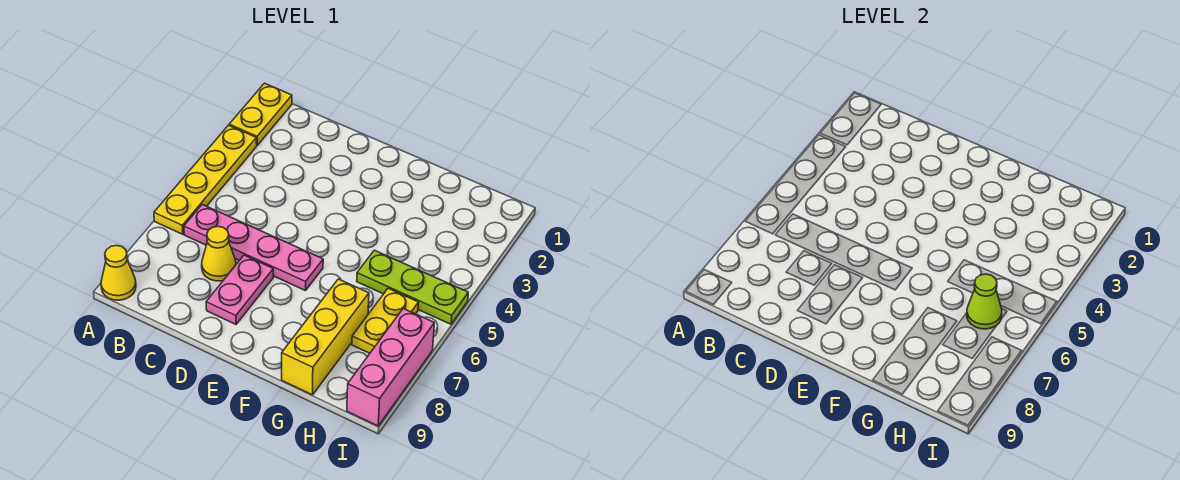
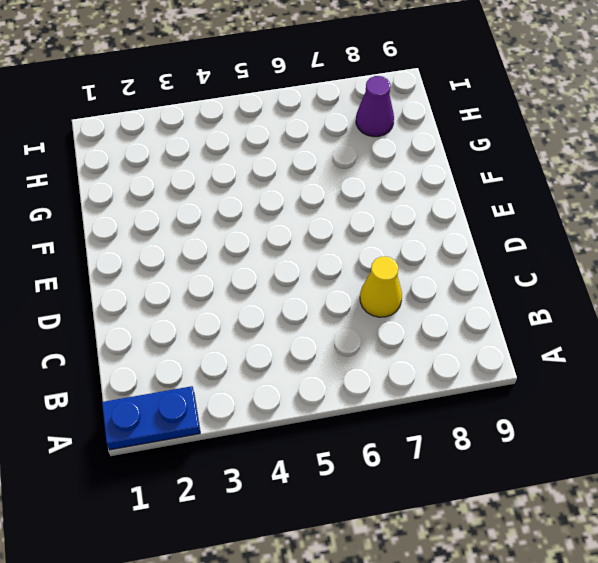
blue 1x2 plate [102,386,200,450] -> yellow 1x2 plate [229,83,292,145]
purple 1x1 cone [356,76,394,137] -> none
none -> yellow 1x4 plate [154,125,257,234]
none -> yellow 1x1 cone [101,245,136,300]

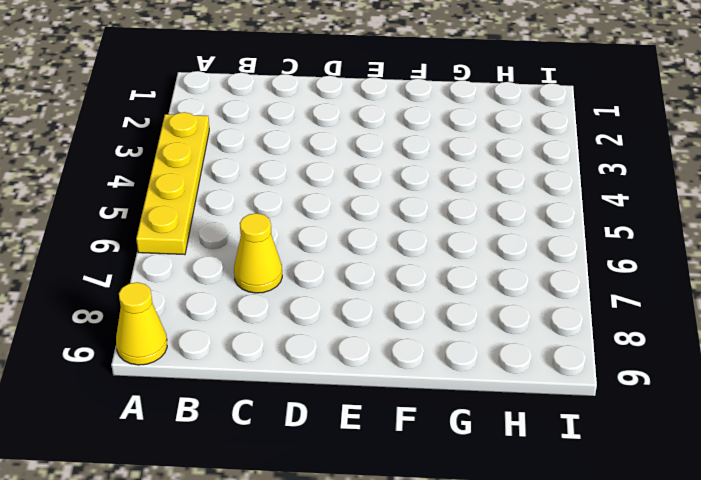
none -> yellow 1x2 plate [229,83,292,145]
none -> pink 1x4 plate [184,205,323,291]

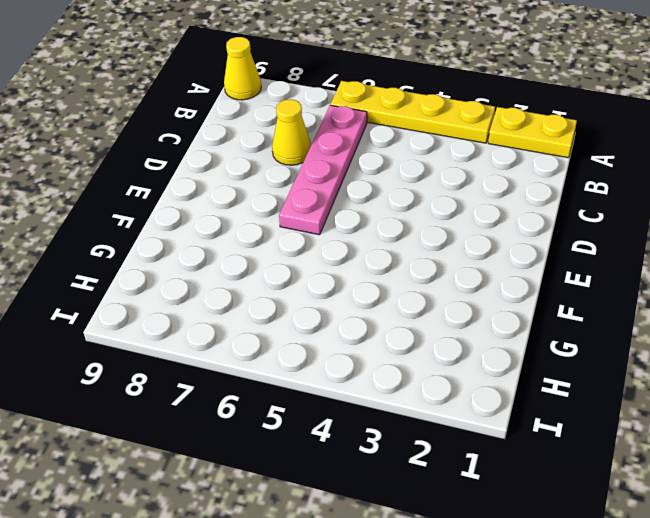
none -> pink 1x2 plate [206,255,274,324]
none -> lime 1x3 plate [357,250,468,324]

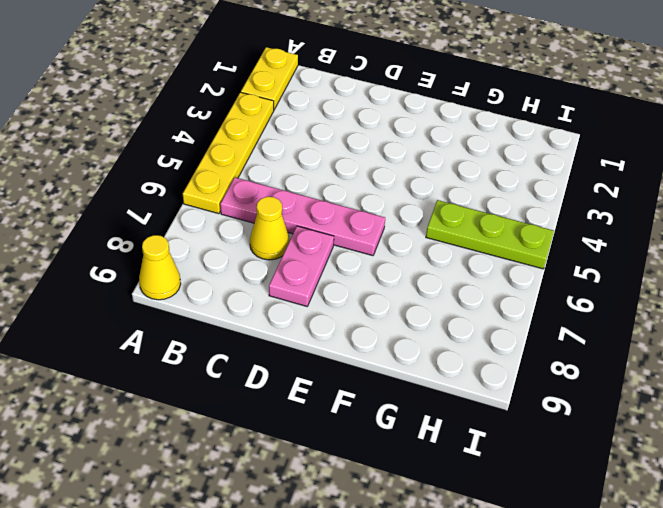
none -> yellow 1x3 brick [282,279,369,395]
none -> yellow 1x2 plate [352,288,418,353]

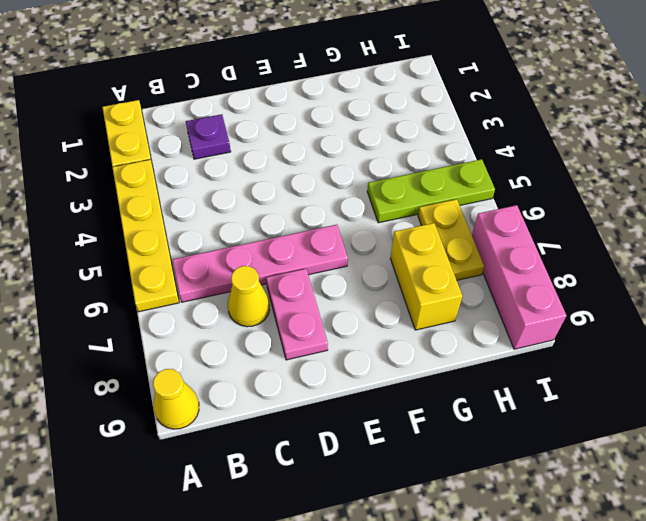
purple 1x1 plate [186,114,231,159] -> none
yellow 1x2 brick [391,223,462,330] -> yellow 1x3 brick [282,279,369,395]
none -> lime 1x1 cone [967,274,1002,329]

